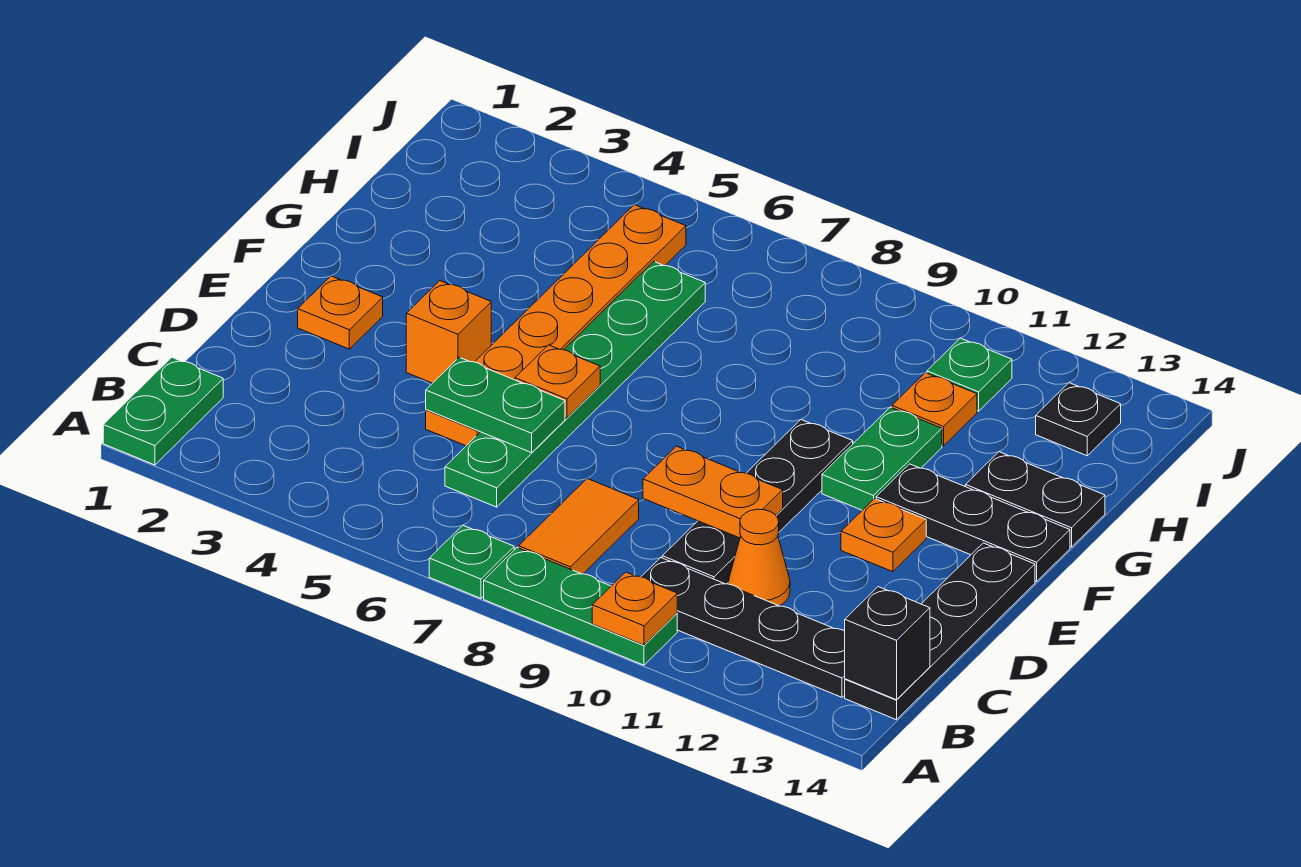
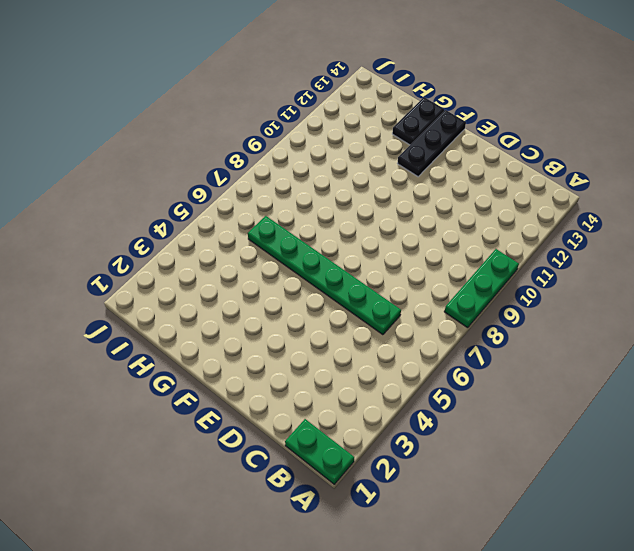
none -> green 1x1 plate [429,525,514,598]
none -> orange 1x2 tile [519,478,639,574]
none -> black 1x4 plate [641,558,845,697]

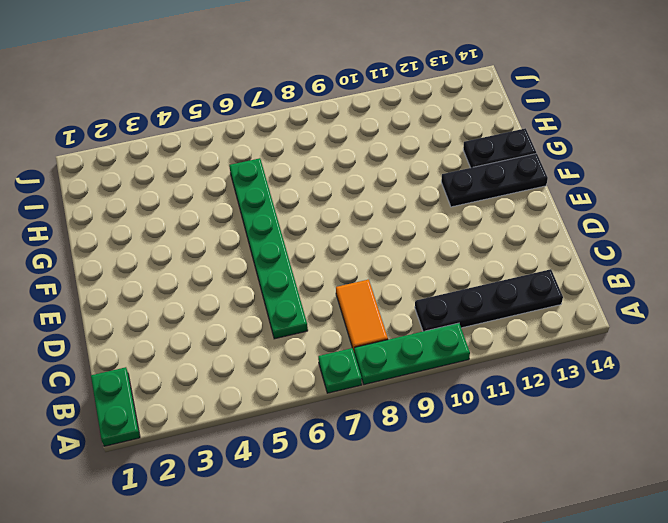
none -> black 1x4 plate [845,543,1035,720]
none -> black 1x4 plate [662,420,853,584]
none -> orange 1x1 cone [729,509,790,606]

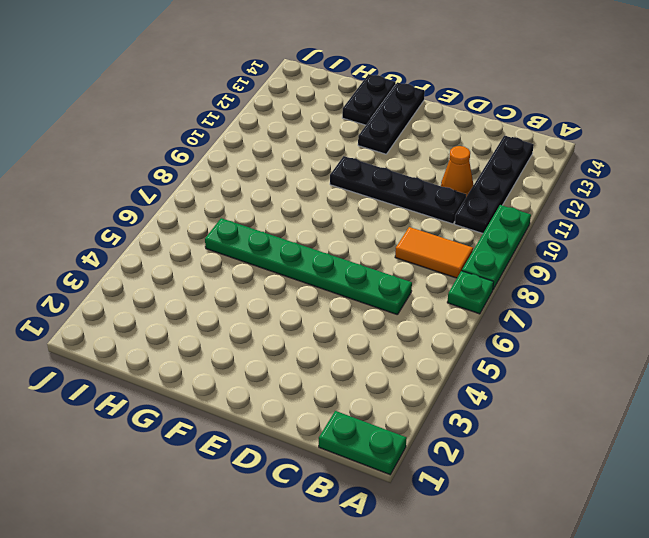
none -> black 1x4 plate [845,543,1035,720]
none -> orange 1x6 plate [426,205,686,446]
none -> orange 1x1 plate [298,276,383,349]

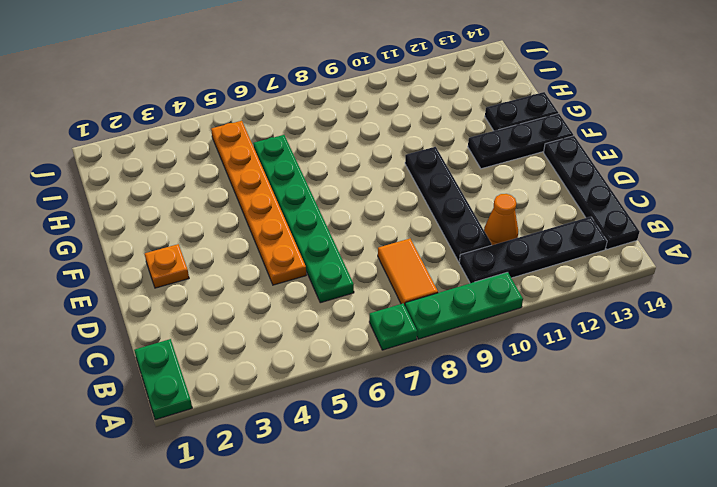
none -> orange 1x1 brick [406,281,491,383]
none -> orange 1x1 plate [841,499,926,572]
none -> green 1x2 plate [822,407,942,510]

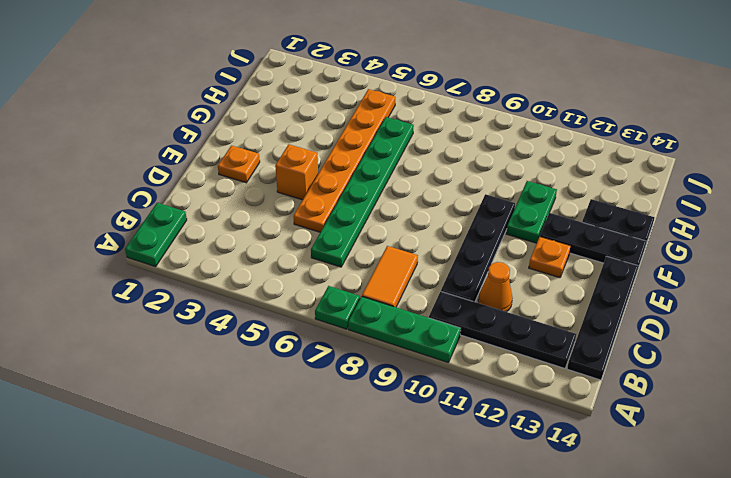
none -> orange 1x1 plate [892,373,977,446]
none -> green 1x1 plate [927,338,1012,411]
none -> black 1x1 plate [1036,383,1121,456]

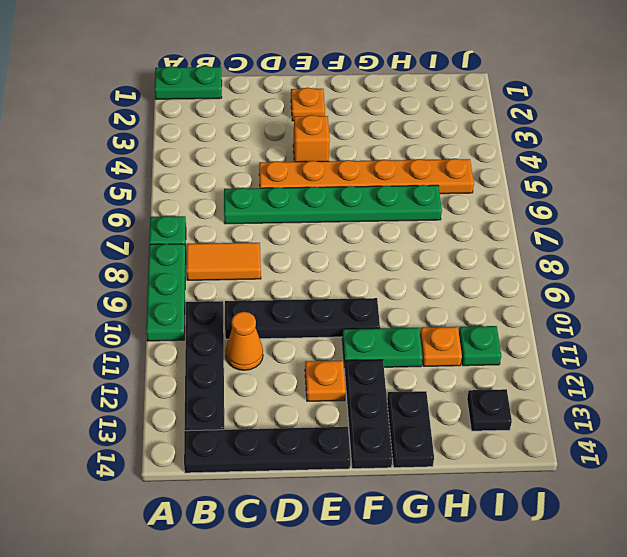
none -> orange 1x1 plate [592,572,677,645]
none -> black 1x1 brick [845,587,930,700]
none -> green 1x2 plate [426,357,565,453]

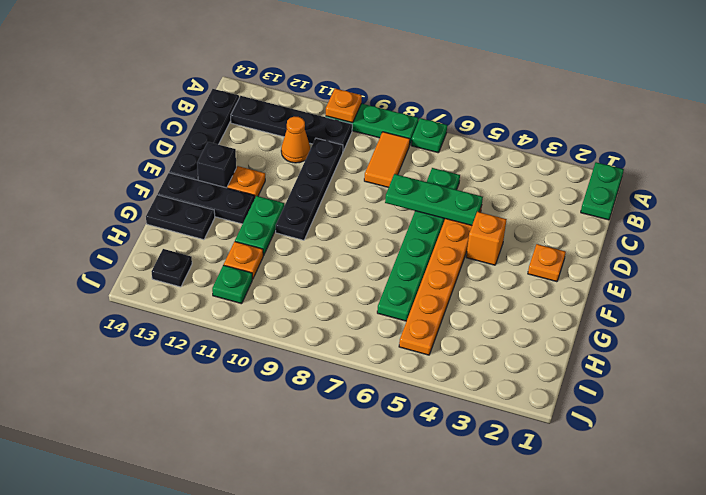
green 1x3 plate [385,174,483,225] -> green 1x2 plate [426,357,565,453]
black 1x1 brick [197,142,236,188] -> black 1x1 brick moved to [845,587,930,700]
none -> orange 1x2 plate [643,446,783,538]
none -> orange 1x1 plate [515,345,600,418]

